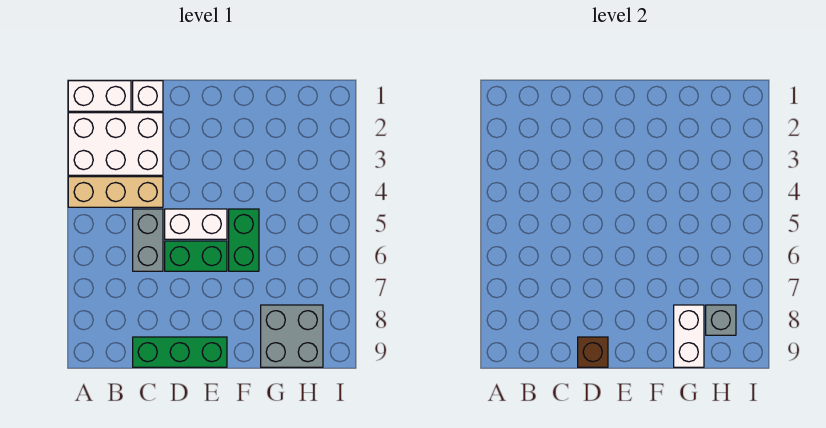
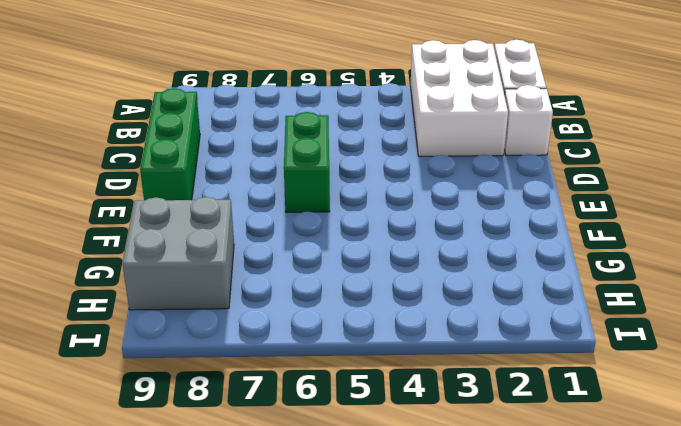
none -> tan 1x3 brick [68,177,163,207]
none -> grey 1x2 brick [133,209,163,271]
none -> white 1x2 brick [165,209,227,239]

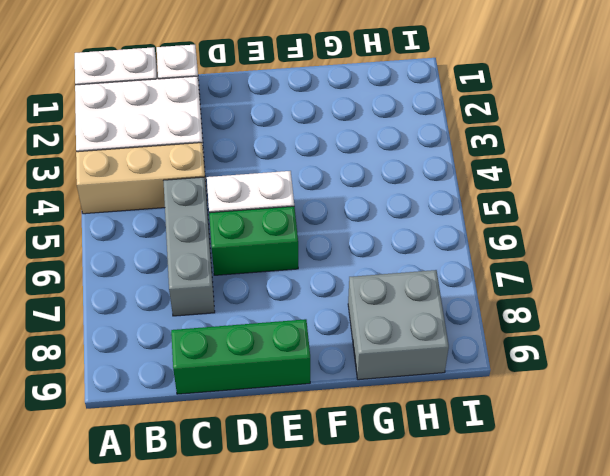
grey 1x3 brick [163,177,215,316] -> grey 1x2 brick [133,209,163,271]
none -> green 1x2 brick [229,209,259,271]
none -> brown 1x1 brick [578,337,608,367]
none -> white 1x2 brick [674,305,704,367]

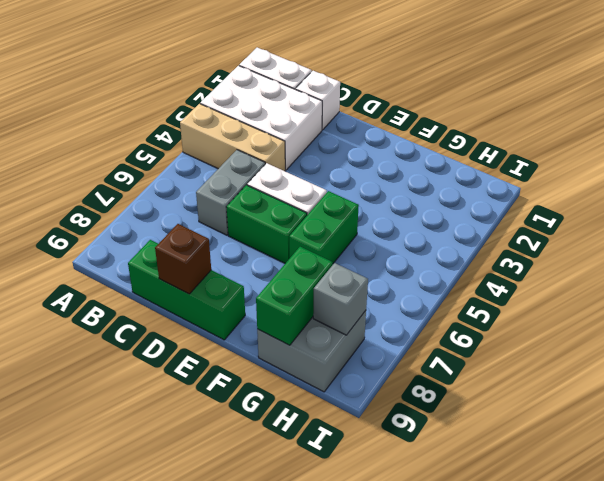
green 1x2 brick [256,247,333,345] -> white 1x2 brick [674,305,704,367]

